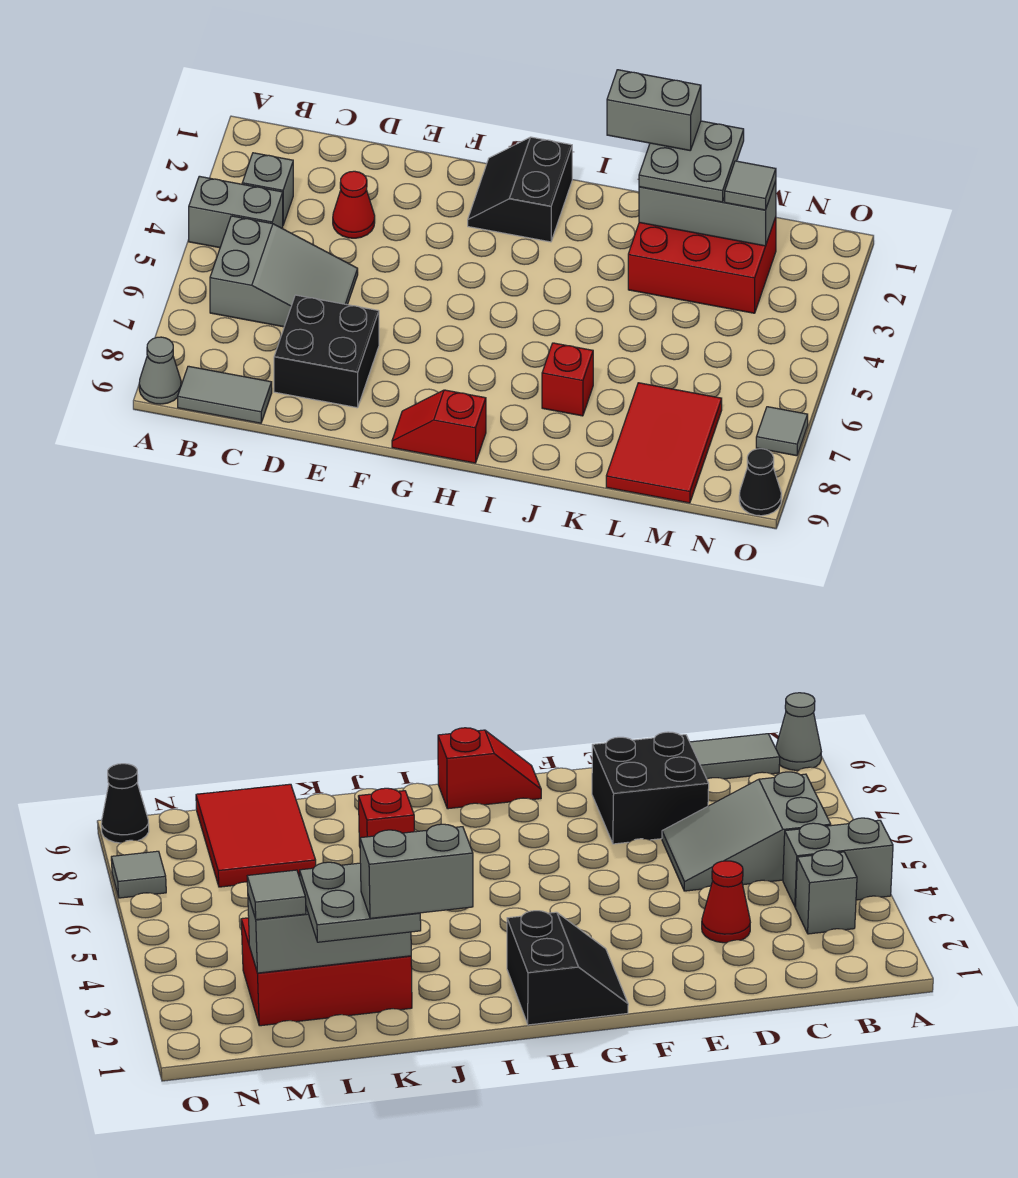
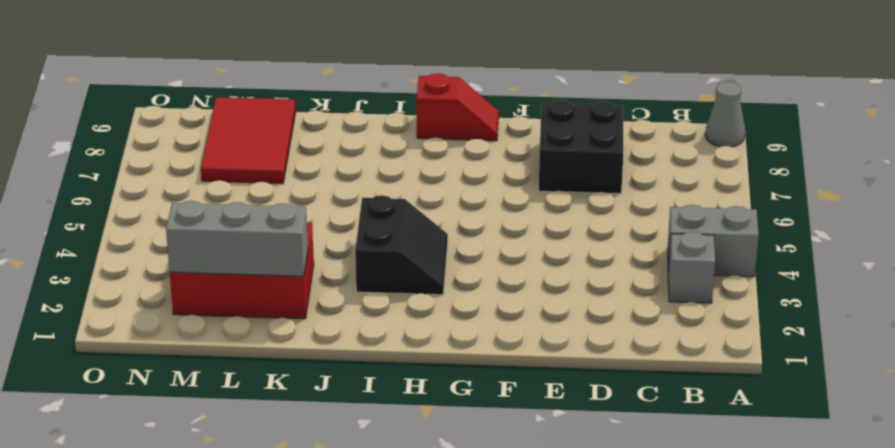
black 2x2 slope [355,195,448,295] -> black 2x2 slope moved to [468,137,572,242]
none -> grey 2x3 slope [210,216,358,327]
none -> grey 1x2 tile [178,366,272,423]
none -> red 1x1 cone [333,171,375,238]

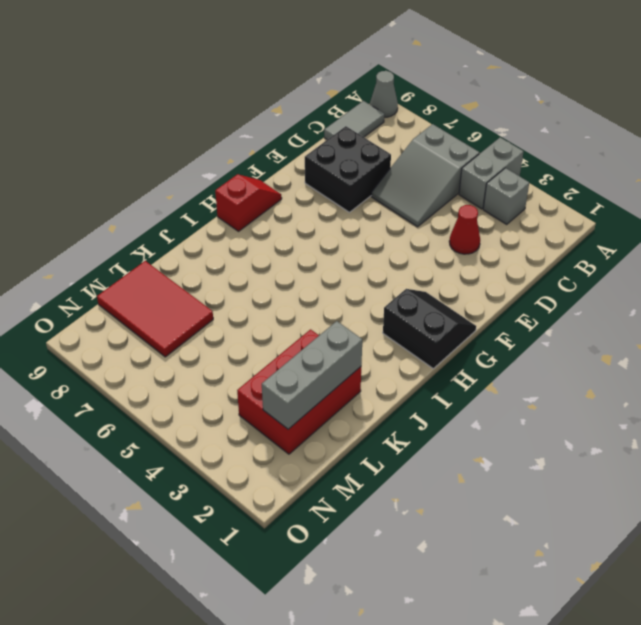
none -> red 1x1 brick [542,343,593,416]
none -> grey 1x1 tile [756,407,808,456]
none -> black 1x1 cone [739,449,781,516]

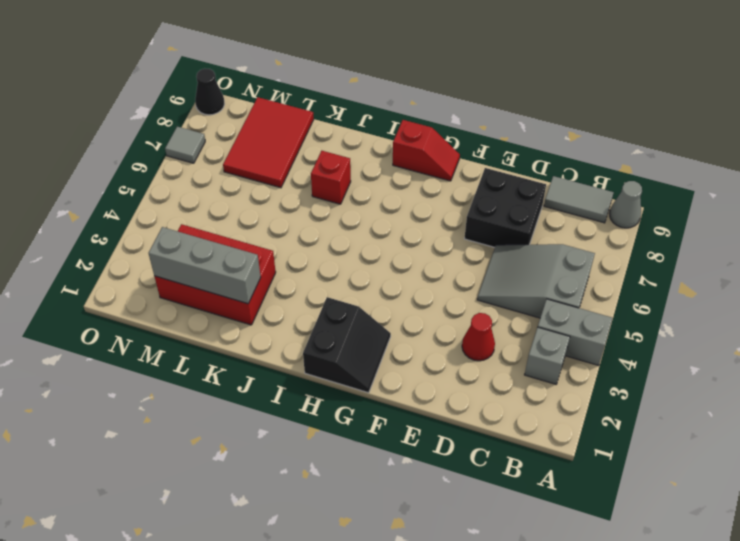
none -> grey 2x2 plate [639,121,744,202]
none -> grey 1x1 tile [725,161,776,210]
none -> grey 1x2 brick [607,70,701,150]

